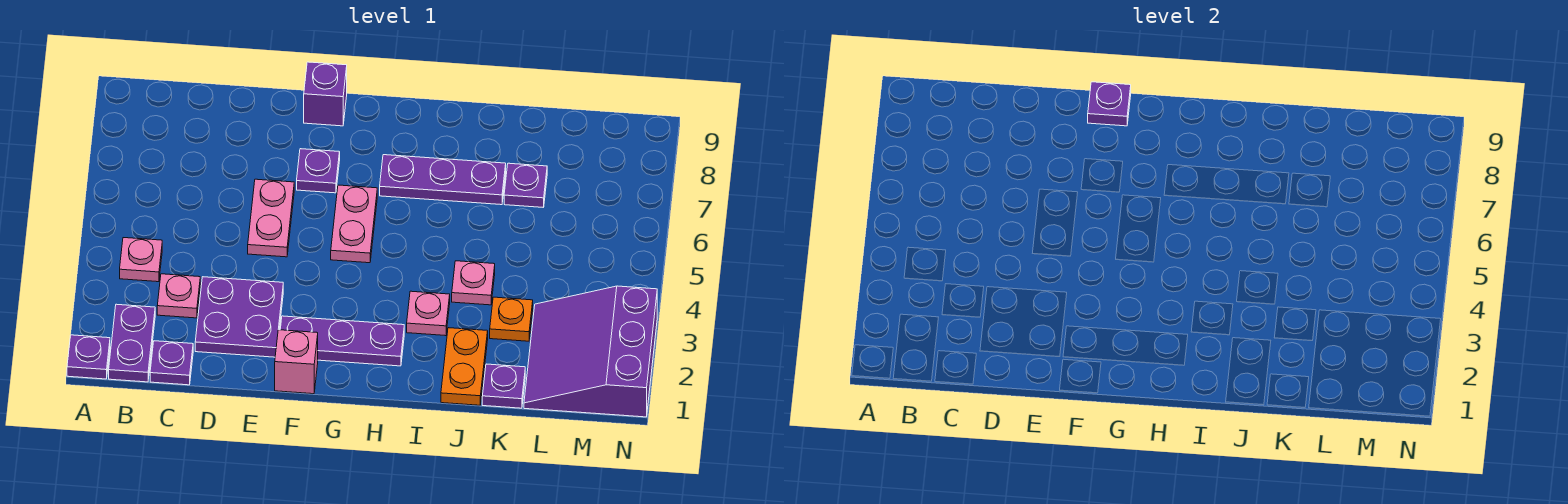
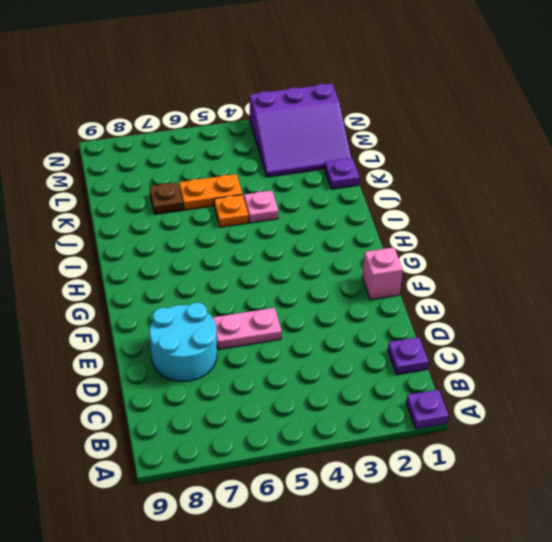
cyan 2x2 round brick [149,303,217,381] -> none
orange 1x1 plate [214,195,248,227] -> orange 1x1 plate moved to [490,297,533,341]
orange 1x2 plate [179,174,242,210] -> orange 1x2 plate moved to [441,328,488,405]
brown 1x1 plate [149,182,183,214] -> purple 1x1 plate [504,163,547,207]
none -> purple 1x2 plate [109,304,155,382]
none -> pink 1x1 plate [120,238,162,282]
none -> pink 1x1 plate [157,274,200,318]

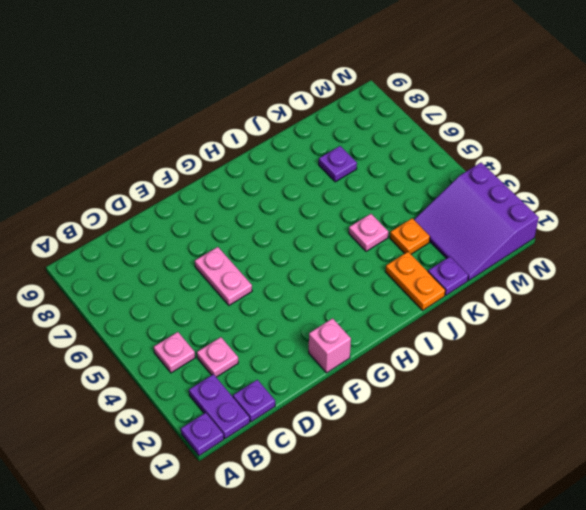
none -> purple 2x2 plate [195,277,283,357]
none -> purple 1x3 plate [280,316,404,366]
none -> purple 1x1 plate [297,149,340,193]

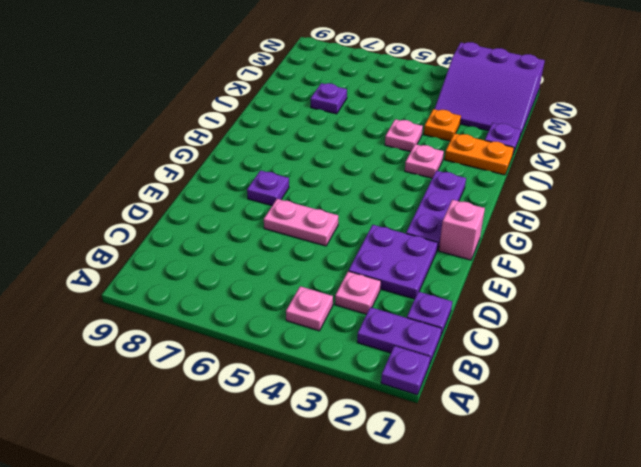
none -> purple 1x1 brick [304,62,347,126]
none -> pink 1x2 plate [331,185,377,263]
none -> purple 1x3 plate [380,155,506,205]

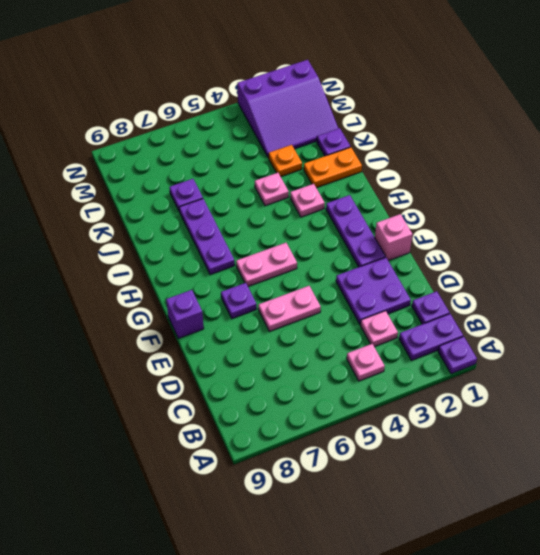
none -> purple 1x1 plate [1088,82,1131,126]

